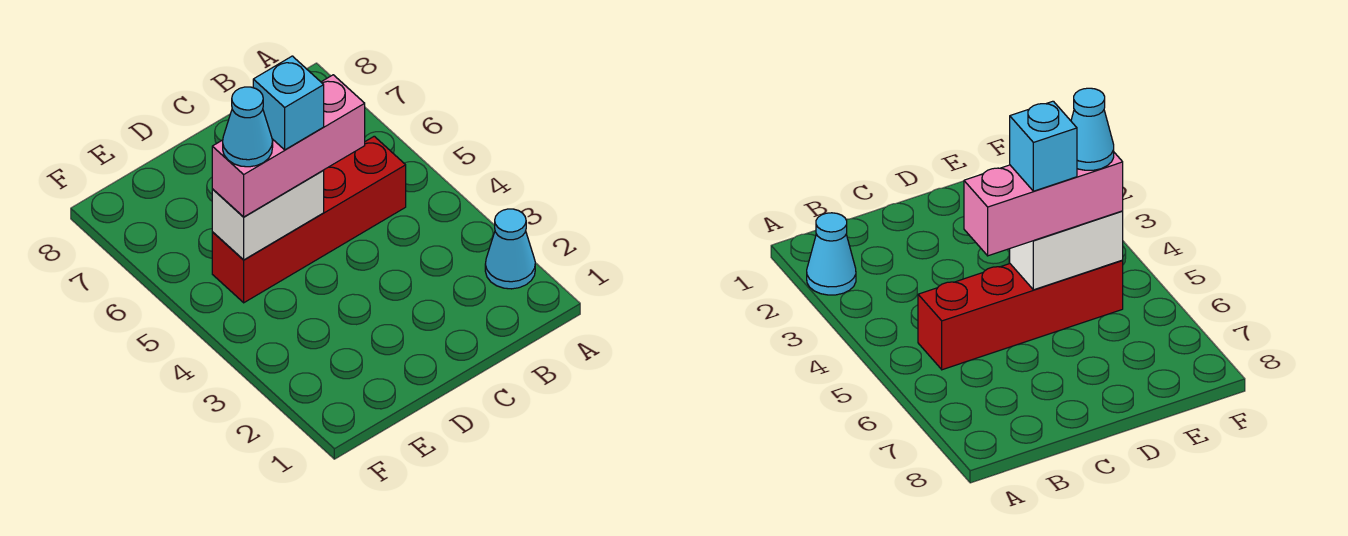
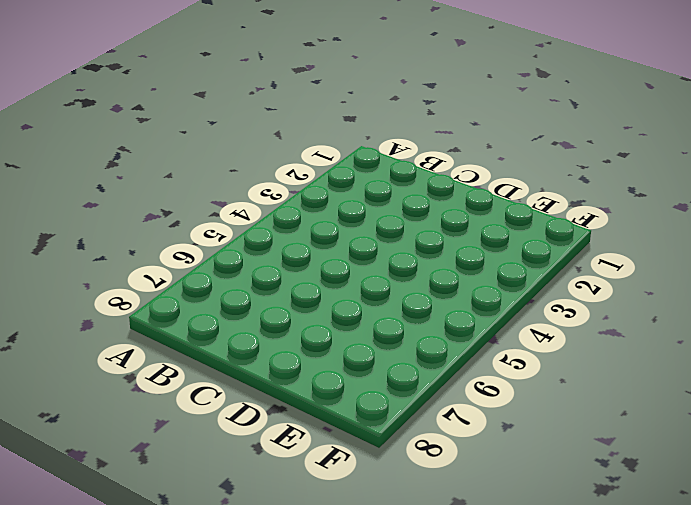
none -> cyan 1x1 cone [485,209,535,289]
none -> red 1x4 brick [212,136,406,303]

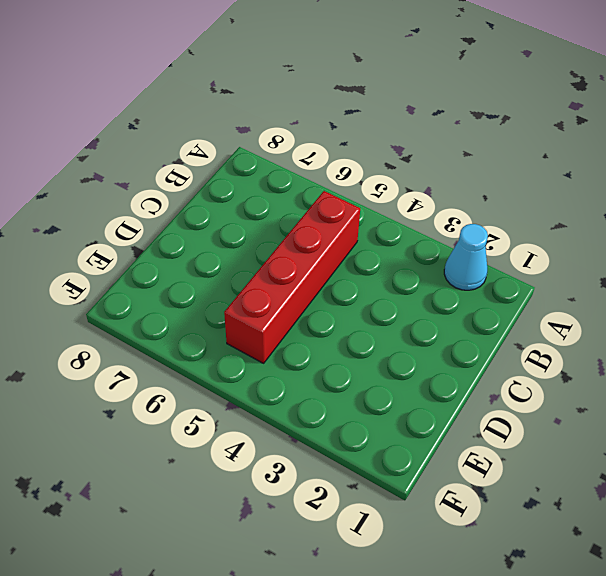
none -> white 1x2 brick [212,171,324,260]
none -> pink 1x3 brick [212,75,365,217]

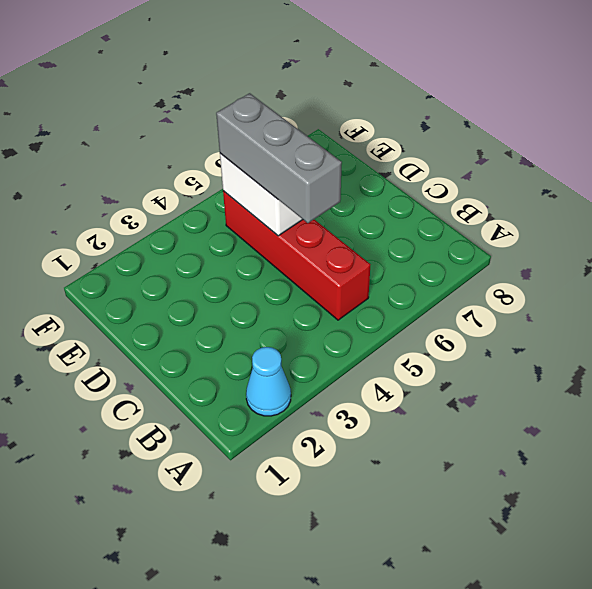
grey 1x3 brick [216,93,342,223] -> pink 1x3 brick [212,75,365,217]
none -> cyan 1x1 brick [253,56,324,150]
none -> cyan 1x1 cone [223,87,273,167]

